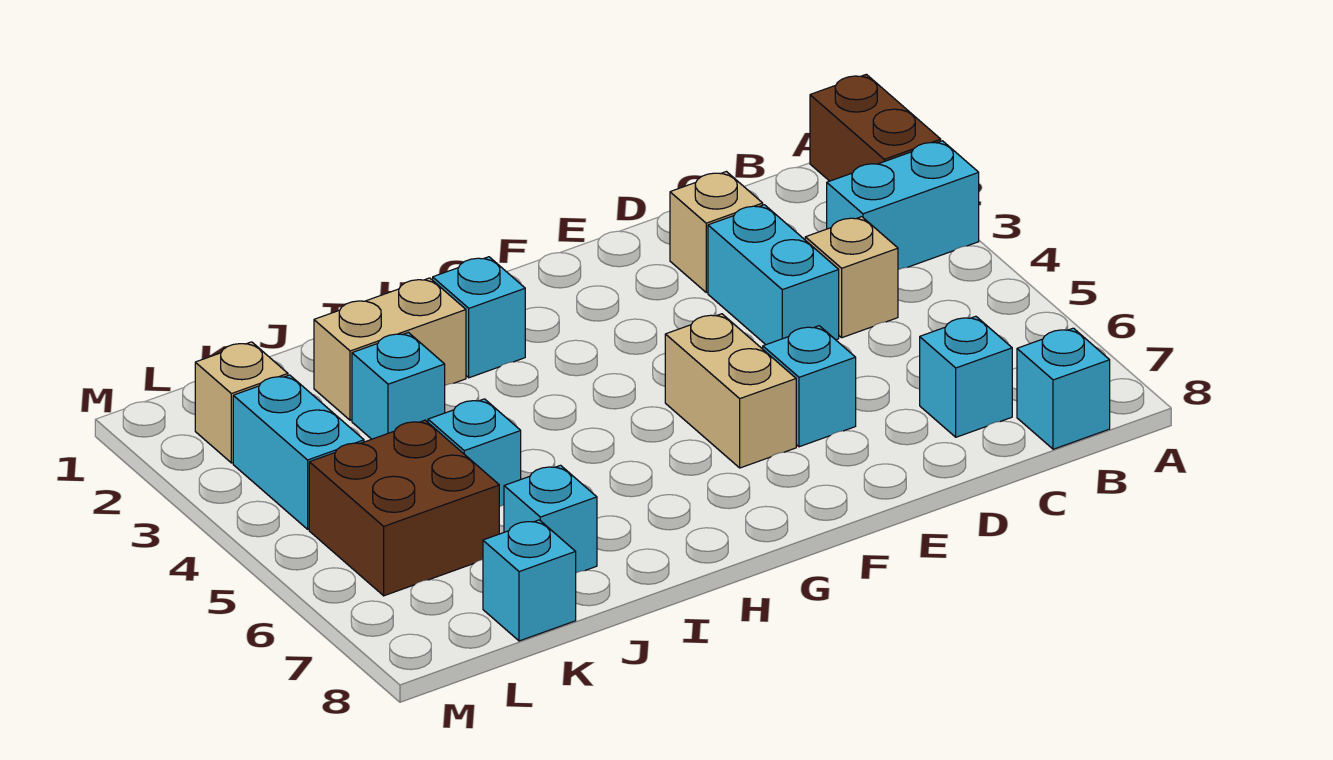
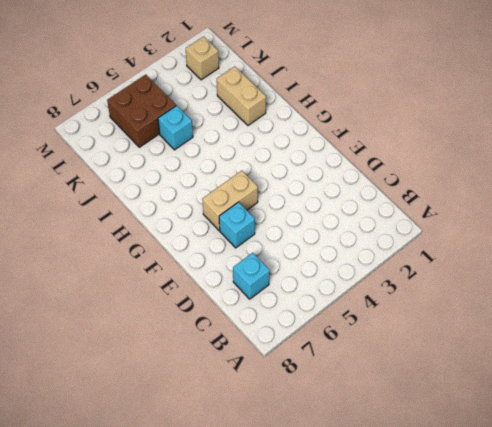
none -> brown 1x2 brick [810,74,941,181]
none -> cyan 1x2 brick [827,141,979,270]
none -> cyan 1x1 brick [1017,328,1110,449]

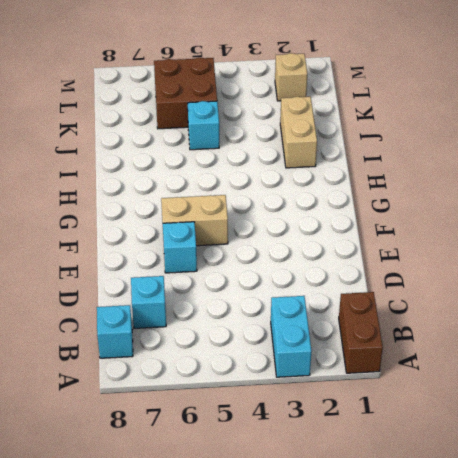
brown 1x2 brick [339,292,383,373] -> brown 1x2 brick turned to [810,74,941,181]
none -> tan 1x1 brick [805,217,898,338]
none -> tan 1x1 brick [670,172,763,292]
none -> cyan 1x2 brick [708,205,839,345]

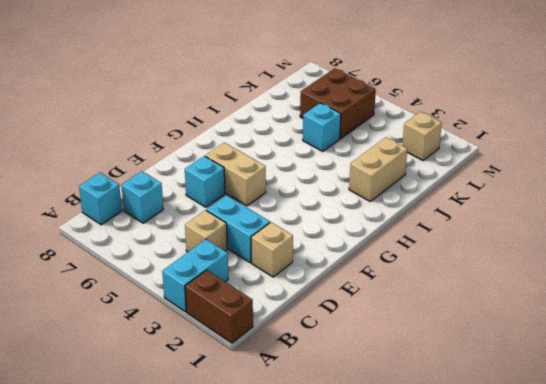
none -> cyan 1x1 brick [433,257,525,378]
none -> cyan 1x1 brick [352,333,445,439]
none -> cyan 1x1 brick [504,465,597,573]

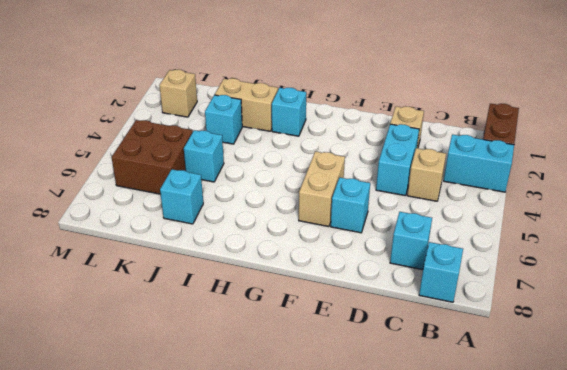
none -> cyan 1x1 brick [483,520,576,641]
none -> cyan 1x2 brick [233,375,364,529]

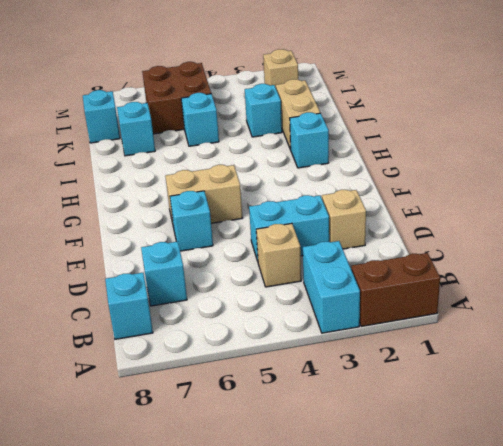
none -> cyan 1x2 brick [233,375,364,529]

